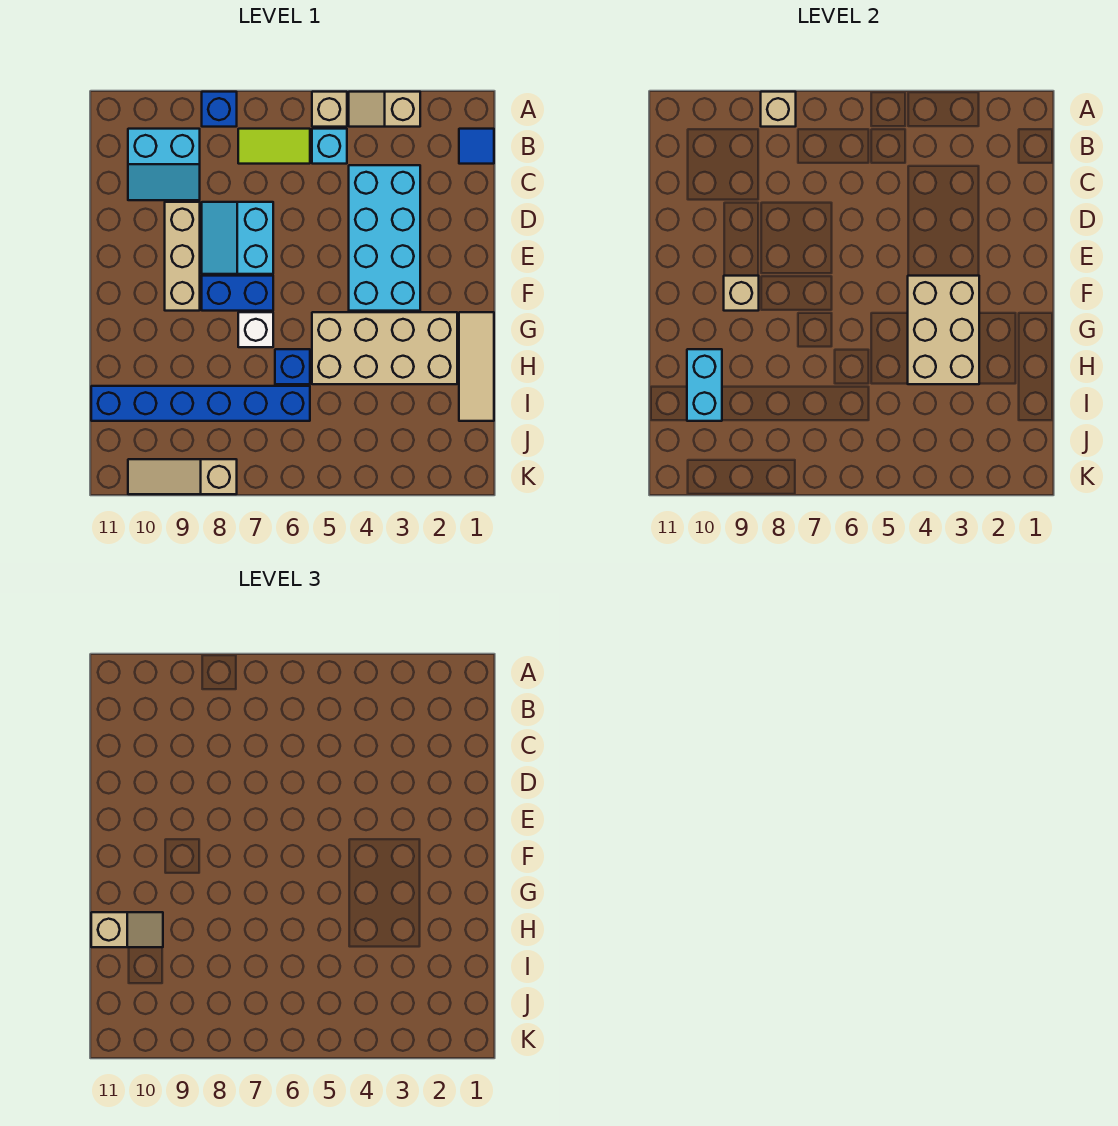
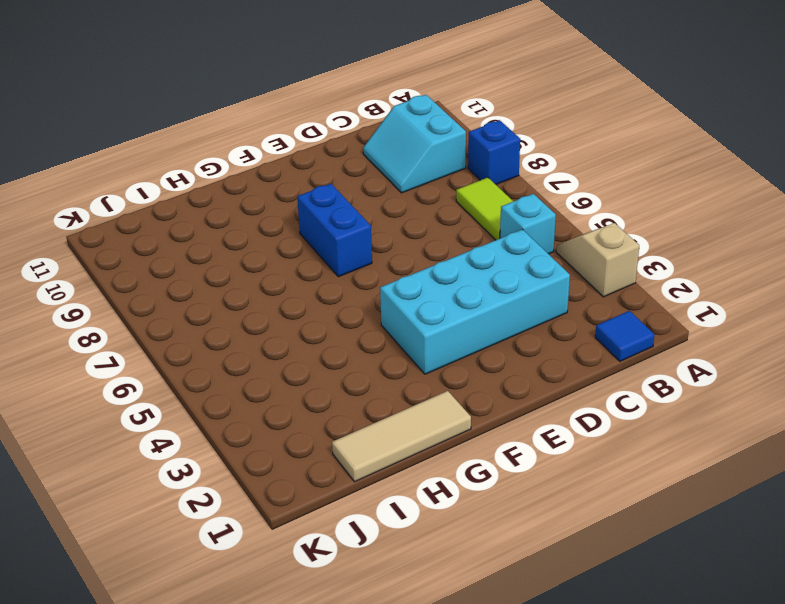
none -> tan 1x1 brick [312,92,347,127]
none -> cyan 2x2 slope [202,202,273,274]
none -> tan 1x3 brick [165,202,200,311]

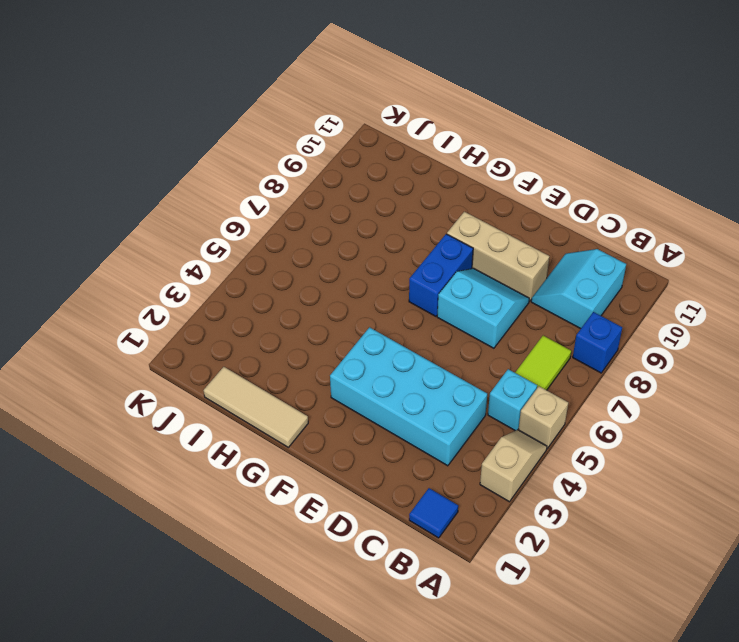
none -> tan 2x4 brick [312,312,457,384]
none -> white 1x1 brick [238,312,273,347]
none -> blue 1x1 brick [275,349,310,384]

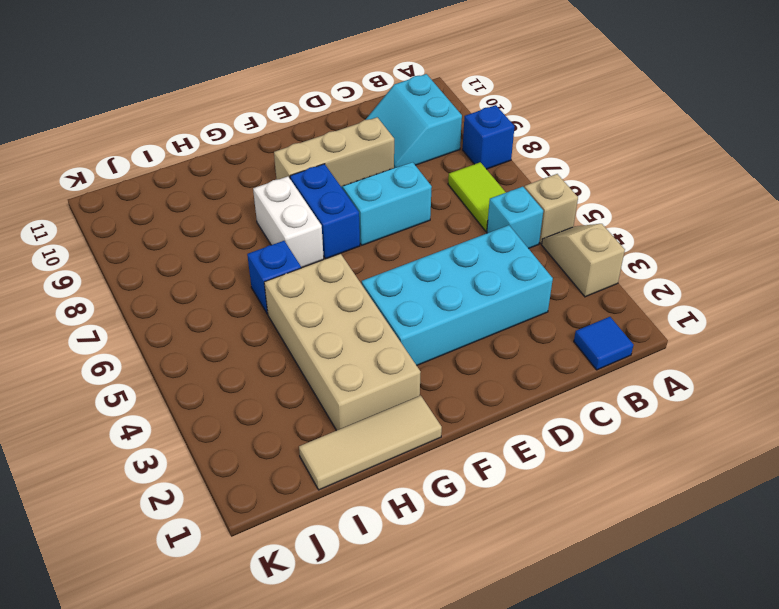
white 1x2 brick [253,176,324,268] -> white 1x1 brick [238,312,273,347]
none -> blue 1x6 brick [91,386,310,421]
none -> tan 1x3 slope [128,459,237,494]
none -> tan 1x1 brick [761,92,796,127]

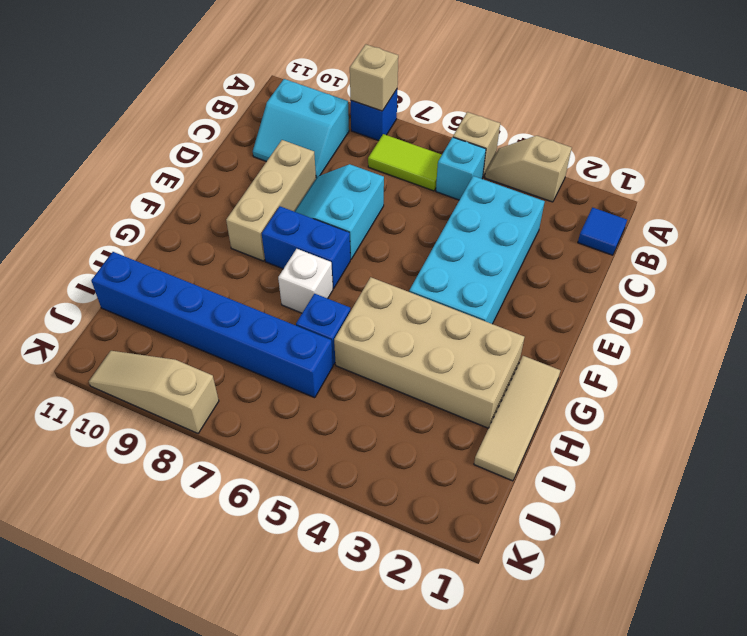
none -> tan 2x3 brick [908,276,979,384]
none -> tan 1x1 brick [724,276,759,311]
none -> cyan 1x2 brick [687,349,722,421]

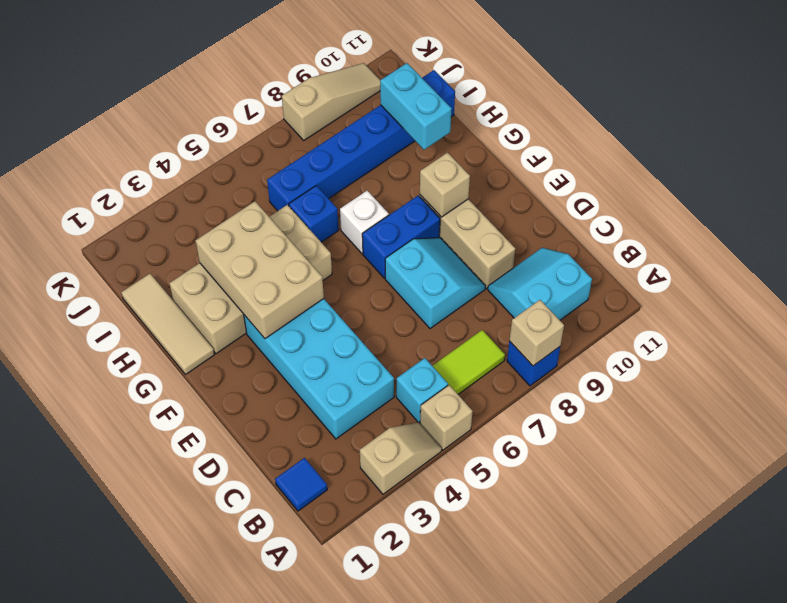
none -> tan 1x2 slope [91,912,163,947]

